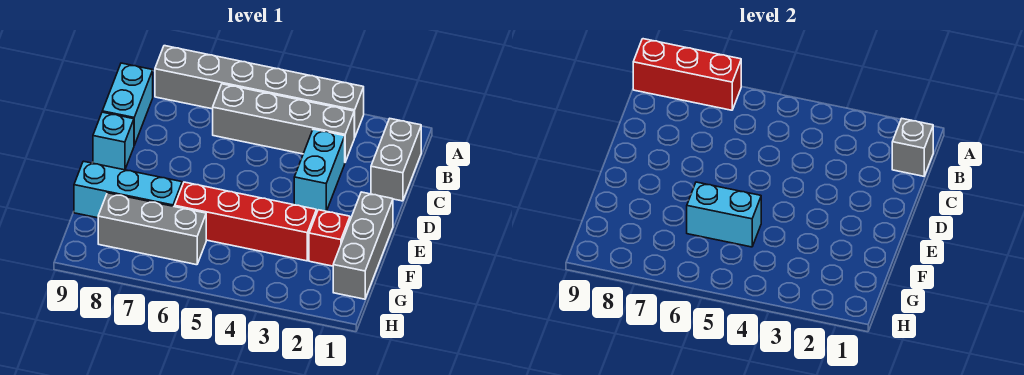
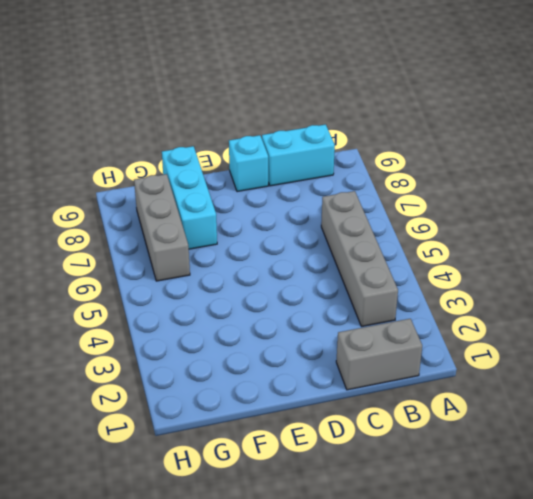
none -> grey 1x6 brick [155,46,364,138]
none -> cyan 1x2 brick [294,129,345,211]
none -> grey 1x3 brick [333,192,393,299]

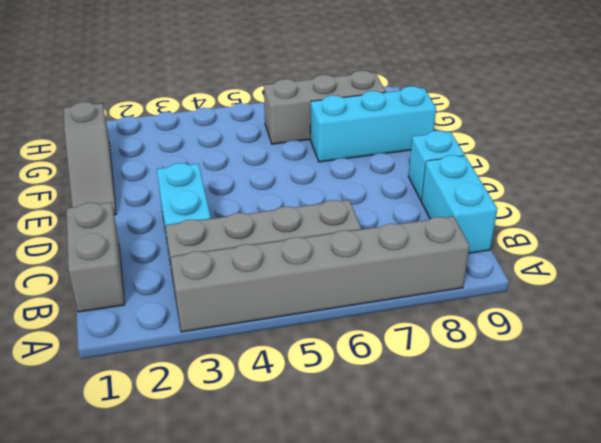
grey 1x3 slope [64,102,116,215] -> grey 1x3 brick [333,192,393,299]
none -> red 1x1 brick [309,210,350,266]
none -> red 1x4 brick [175,182,316,261]
none -> red 1x3 brick [633,39,741,110]

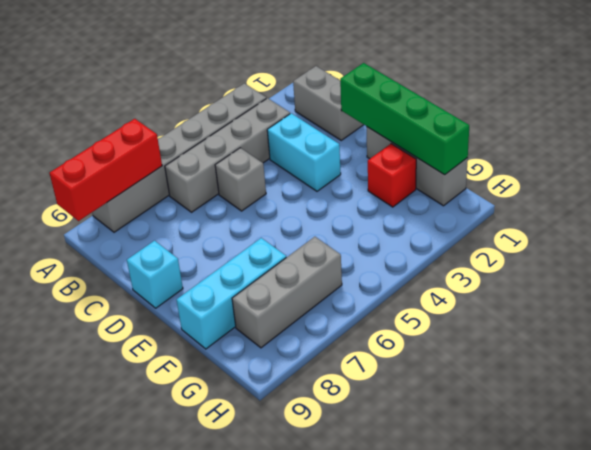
grey 1x1 brick [215,148,266,211] -> grey 1x1 brick moved to [892,119,933,176]
green 1x4 brick [340,63,469,175] -> none
none -> cyan 1x2 brick [102,63,153,145]
none -> red 1x4 brick [175,182,316,261]
none -> cyan 1x2 brick [687,182,761,247]

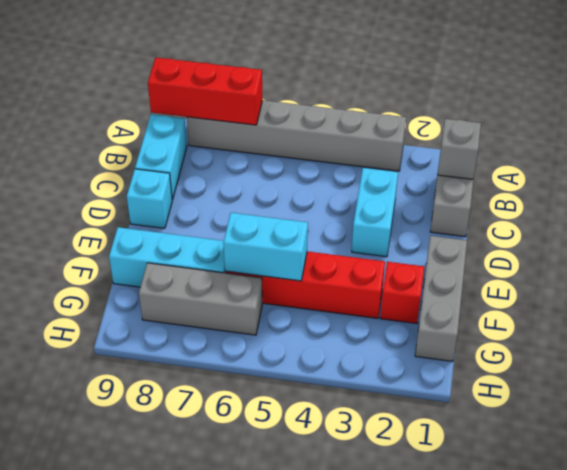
none -> grey 1x4 brick [213,84,354,162]

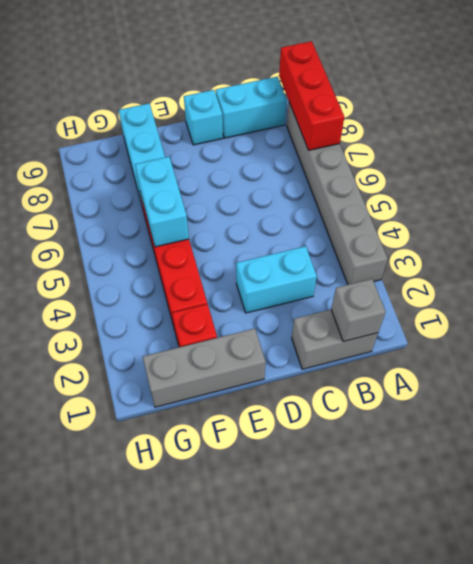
none -> grey 1x4 brick [213,84,354,162]
none -> grey 1x3 brick [98,193,206,265]

